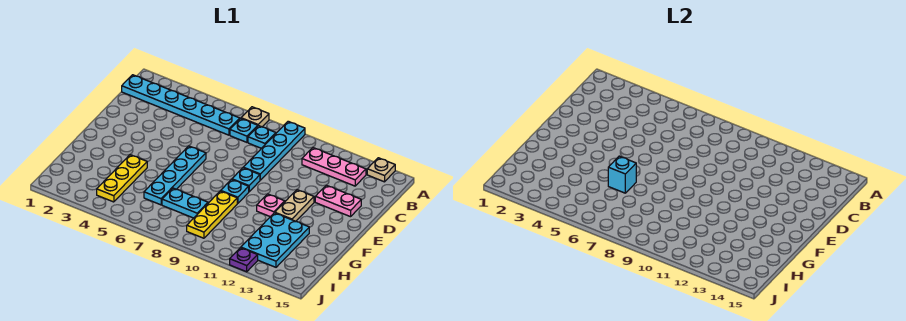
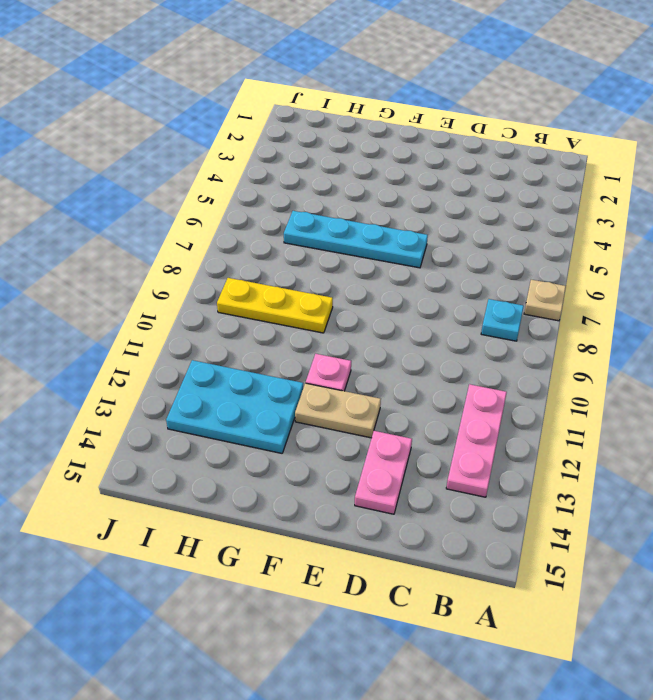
none -> cyan 1x4 plate [243,121,305,180]
none -> tan 1x1 plate [367,158,395,182]
none -> cyan 1x6 plate [122,75,240,135]

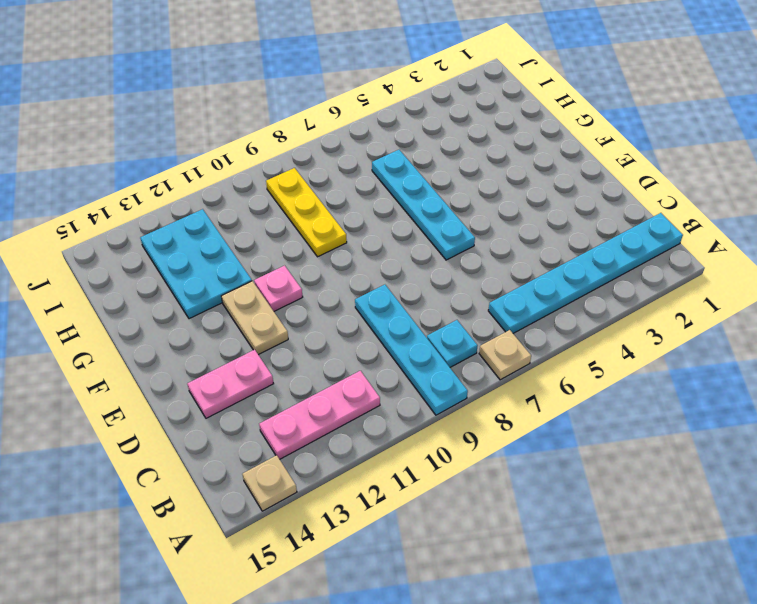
none -> cyan 1x1 plate [230,118,258,142]
none -> cyan 1x1 plate [232,168,260,192]
none -> cyan 1x1 plate [221,179,249,203]

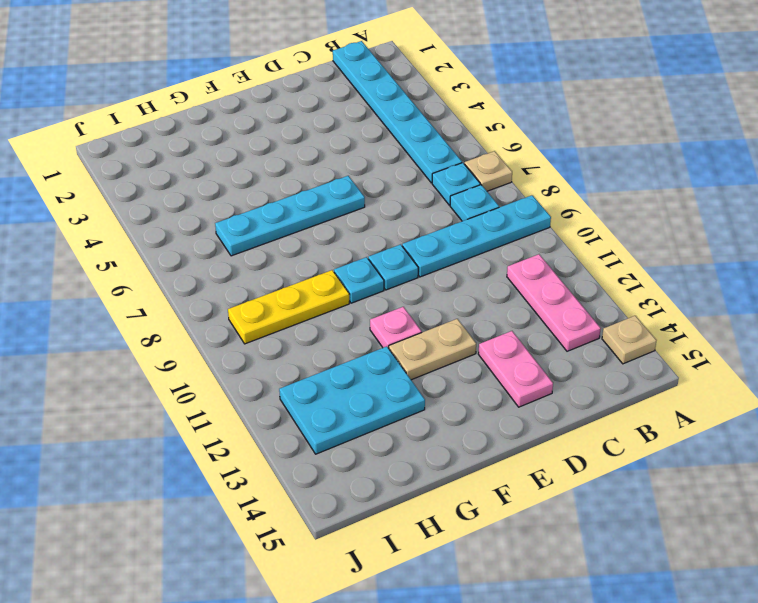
none -> yellow 1x3 plate [97,155,147,202]
none -> cyan 1x2 plate [162,188,208,218]
none -> purple 1x1 plate [230,248,258,272]

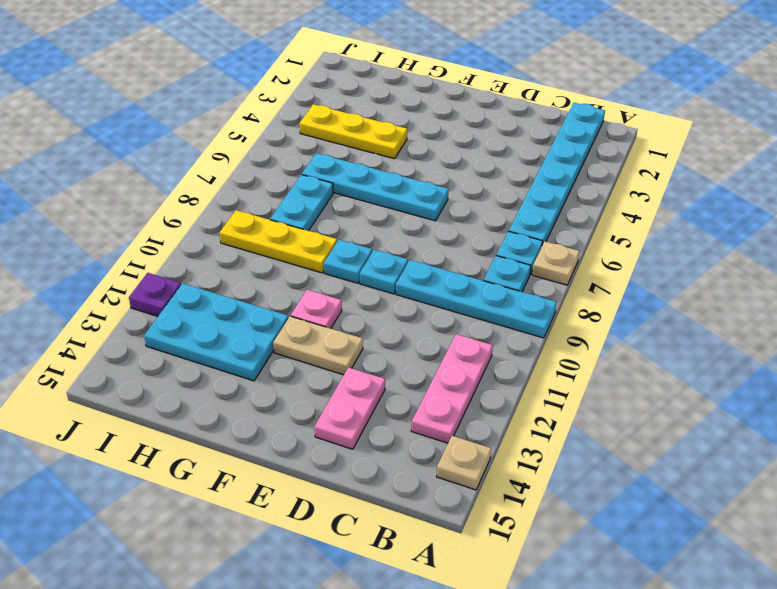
none -> cyan 1x1 brick [608,156,636,193]

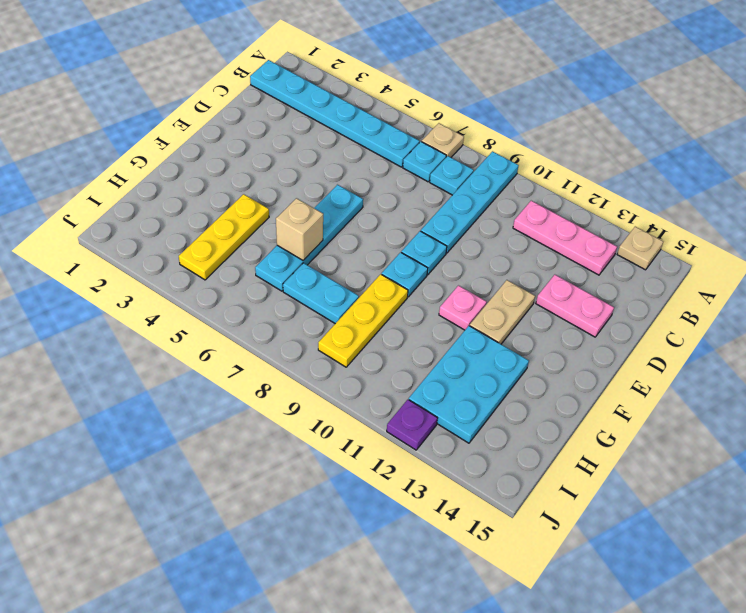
tan 1x1 brick [276,198,323,260] -> cyan 1x1 brick [608,156,636,193]

